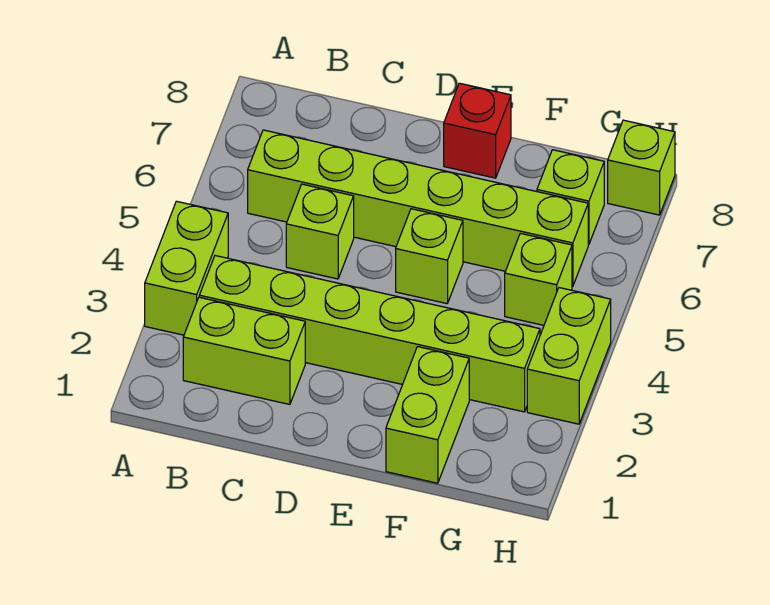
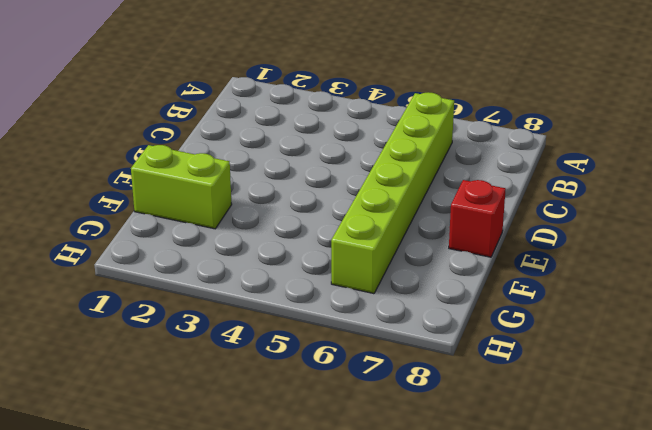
none -> lime 1x2 brick [145,201,228,335]
none -> lime 1x2 brick [183,297,305,404]
none -> lime 1x6 brick [199,256,540,412]

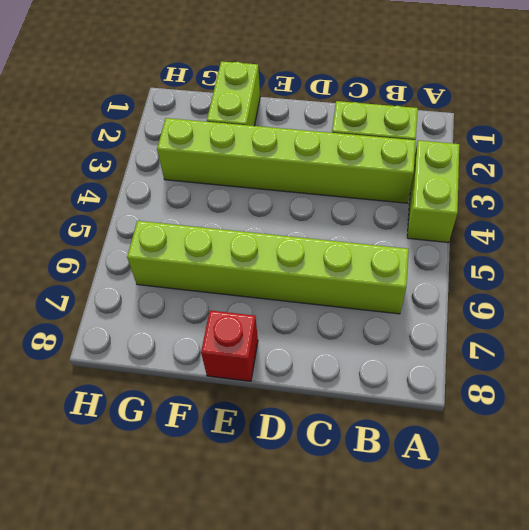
none -> lime 1x1 brick [286,184,354,279]
none -> lime 1x1 brick [396,209,463,304]
none -> lime 1x1 brick [505,233,572,325]

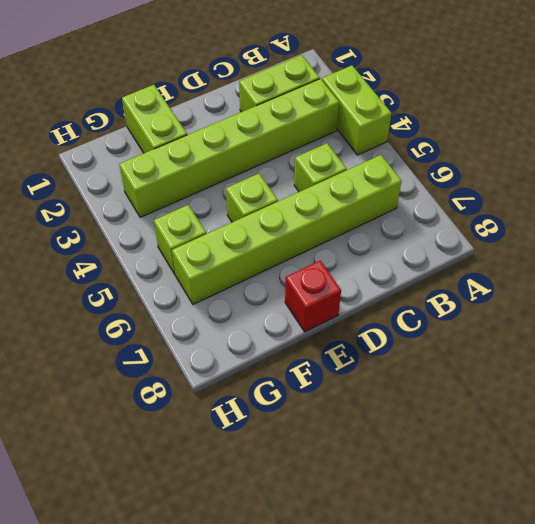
none -> lime 1x1 brick [537,150,604,245]
none -> lime 1x2 brick [527,288,611,424]
none -> lime 1x1 brick [608,120,675,215]

